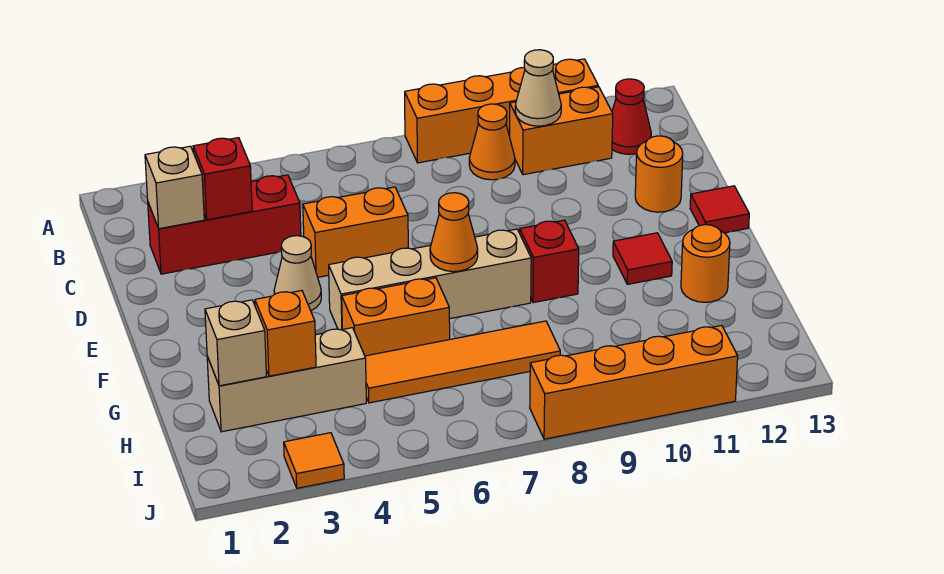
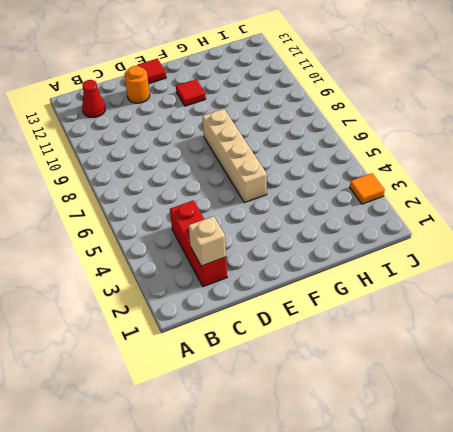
none -> orange 1x4 brick [405,59,598,163]
none -> orange 1x1 cone [469,104,515,180]
none -> orange 1x2 brick [510,87,613,175]

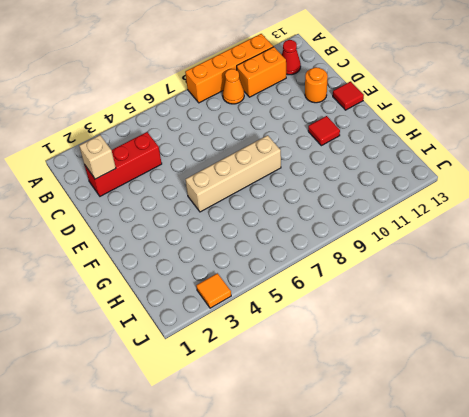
none -> orange 1x2 brick [303,187,408,277]
none -> tan 1x1 cone [274,236,321,311]
none -> red 1x1 brick [520,220,579,303]

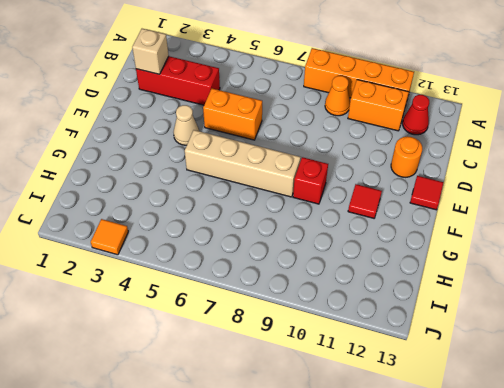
none -> orange 1x2 brick [342,278,450,356]
none -> orange 1x1 round brick [681,225,730,302]
none -> tan 1x3 brick [207,328,366,432]

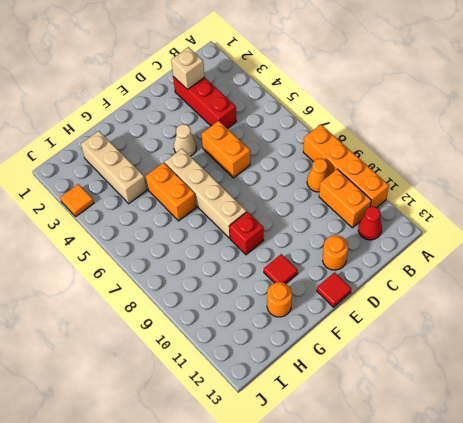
none -> orange 1x4 tile [365,321,560,403]
none -> orange 1x4 brick [530,325,738,439]
none -> tan 1x1 cone [515,50,561,126]

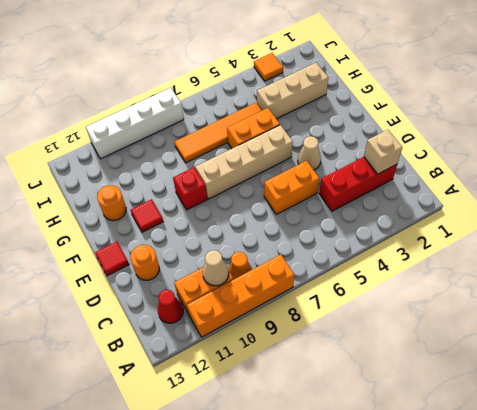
white 1x4 brick [86,88,184,159] -> orange 1x4 brick [530,325,738,439]
none -> red 1x1 brick [193,138,252,220]
none -> orange 1x1 cone [430,193,478,272]
none -> tan 1x1 brick [205,300,266,386]

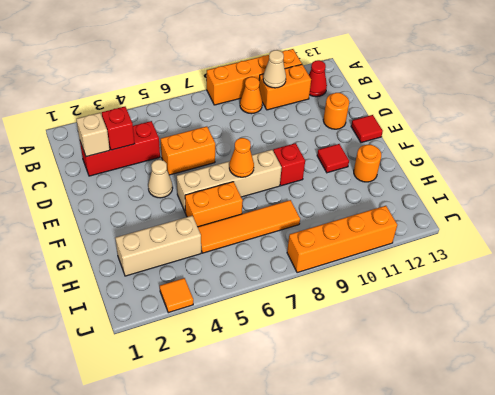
none -> tan 1x1 brick [205,300,266,386]
none -> orange 1x1 brick [255,291,316,376]

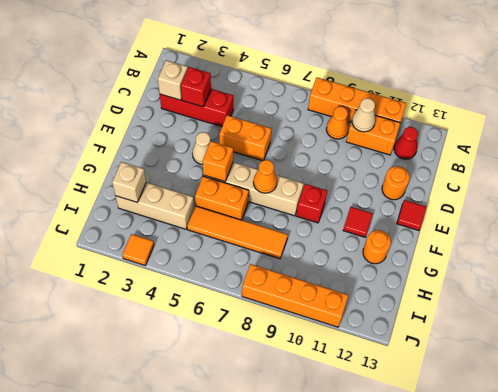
orange 1x1 brick [203,141,233,182] -> orange 1x1 brick moved to [255,291,316,376]

